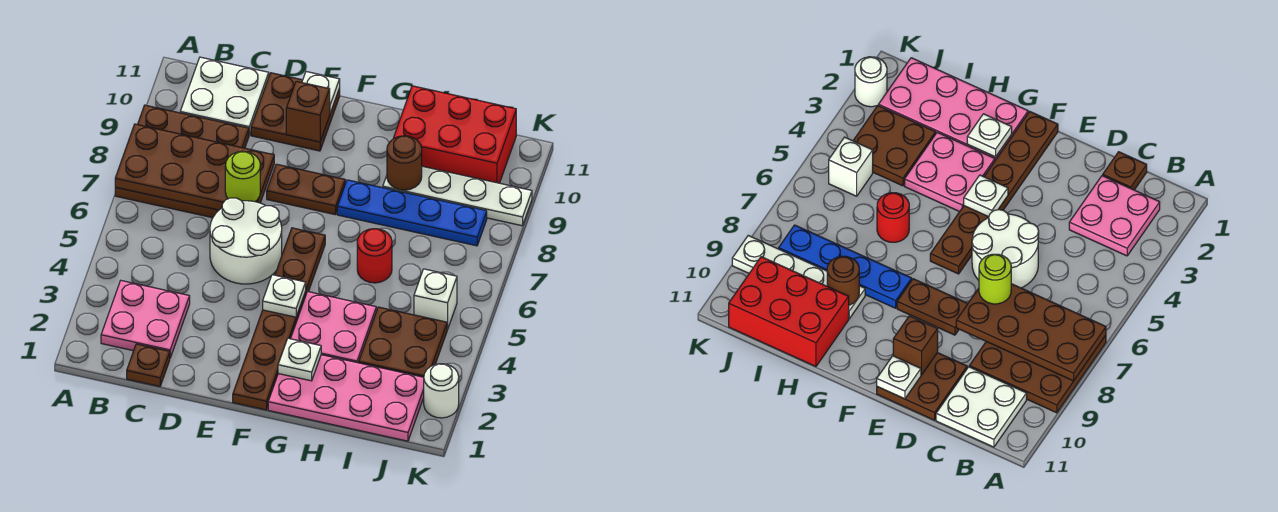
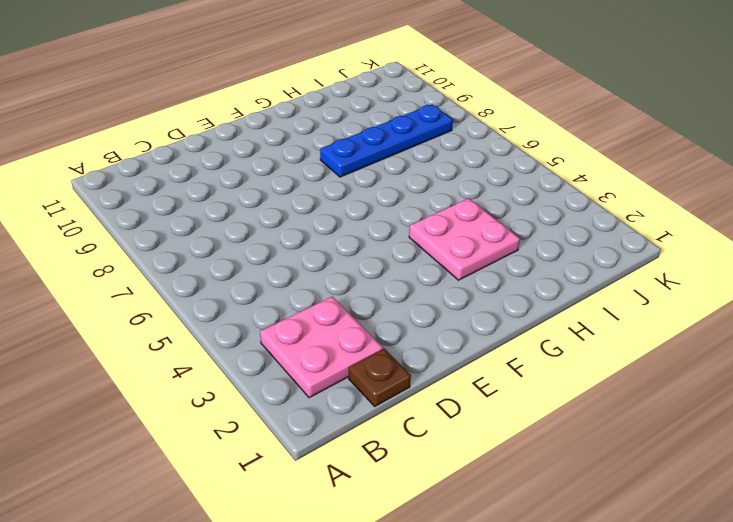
none -> brown 3x3 plate [115,105,249,218]
none -> white 2x2 plate [180,57,269,135]
none -> white 2x2 round brick [210,198,282,284]

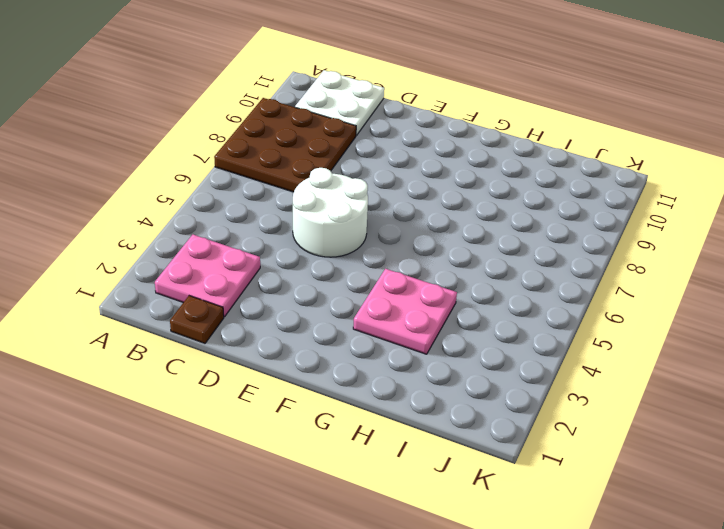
none -> brown 2x2 plate [251,73,340,151]
none -> brown 1x2 plate [267,164,345,215]
none -> brown 1x6 plate [233,228,325,410]

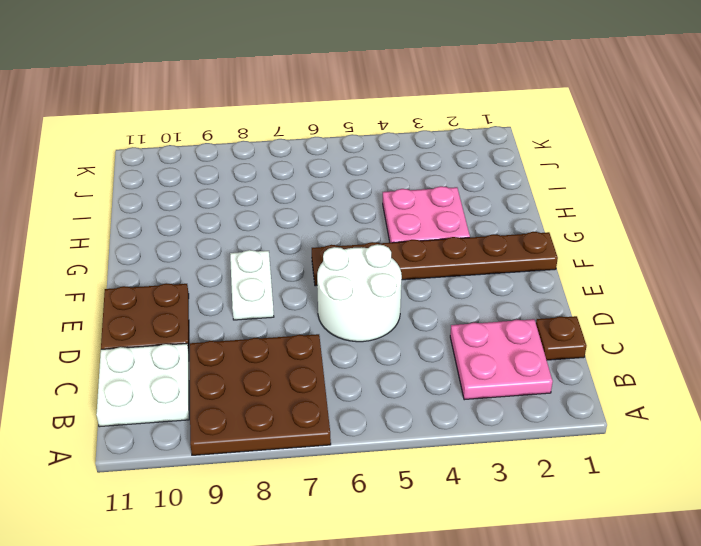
white 1x2 plate [230,250,274,320] -> brown 1x2 plate [267,164,345,215]
none -> pink 2x4 plate [268,355,424,441]
none -> blue 1x4 plate [337,180,487,246]
none -> red 1x1 round brick [357,229,392,283]

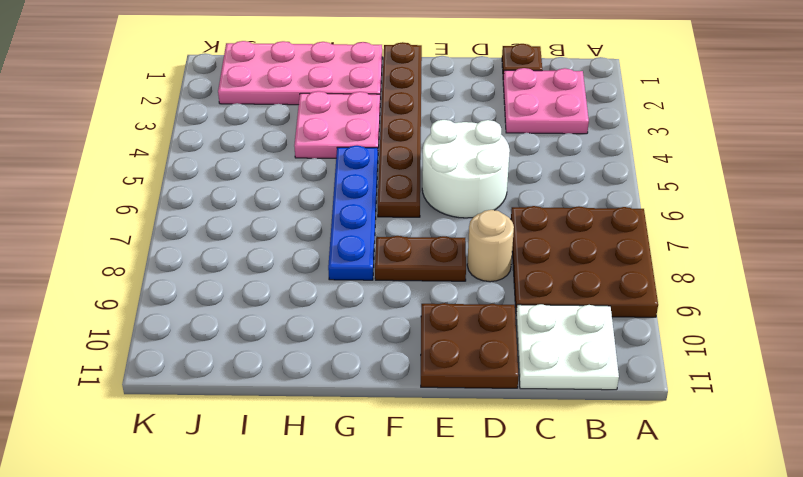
tan 1x1 round brick [467,210,514,282] -> none
blue 1x4 plate [328,146,378,280] -> blue 1x4 plate turned to [337,180,487,246]
none -> red 1x1 round brick [357,229,392,283]
none -> white 1x4 plate [383,166,532,226]
none -> red 2x3 brick [393,86,516,183]

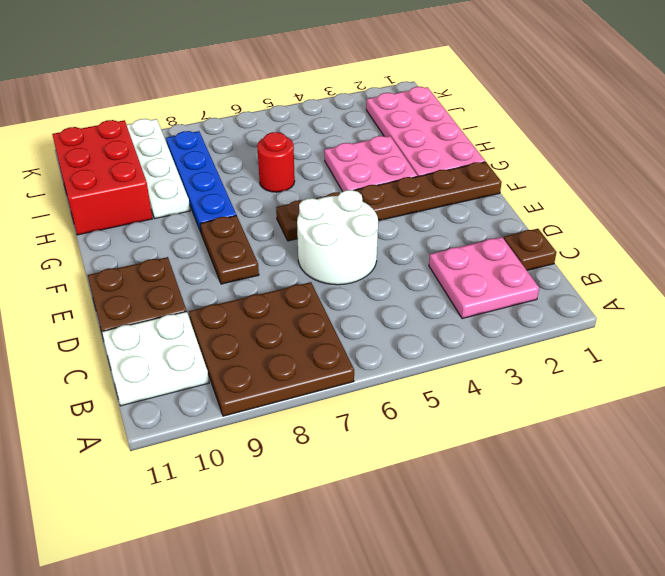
none -> brown 2x2 plate [359,307,447,377]
none -> white 1x1 brick [414,269,457,329]
none -> white 1x1 round brick [424,364,459,418]

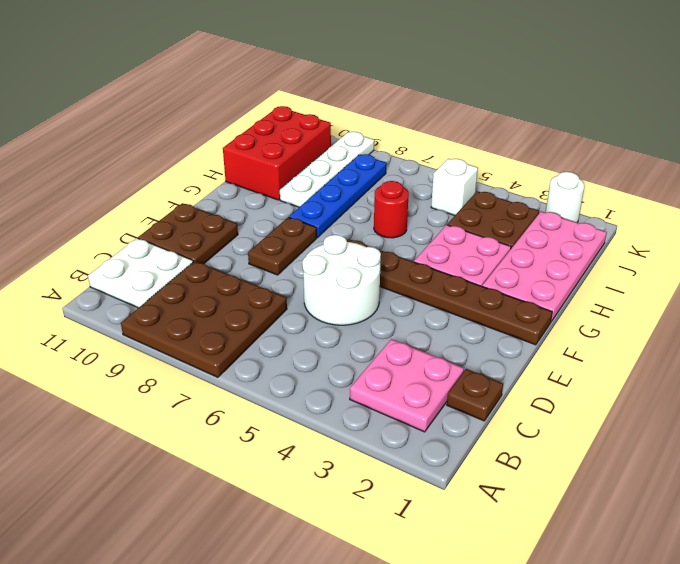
none -> brown 2x4 plate [115,124,274,210]
none -> brown 1x1 brick [286,81,330,142]
none -> white 1x1 plate [302,72,340,113]

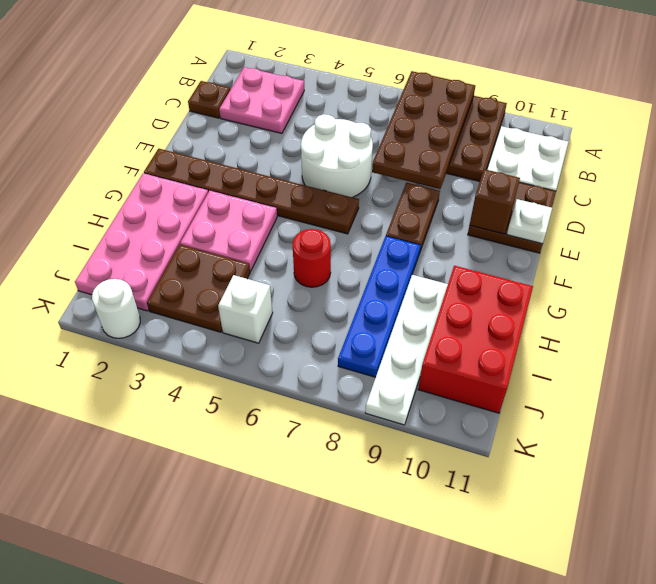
none -> white 1x1 plate [263,275,306,317]
none -> white 1x1 plate [278,338,321,381]
none -> brown 1x1 round brick [387,136,422,190]

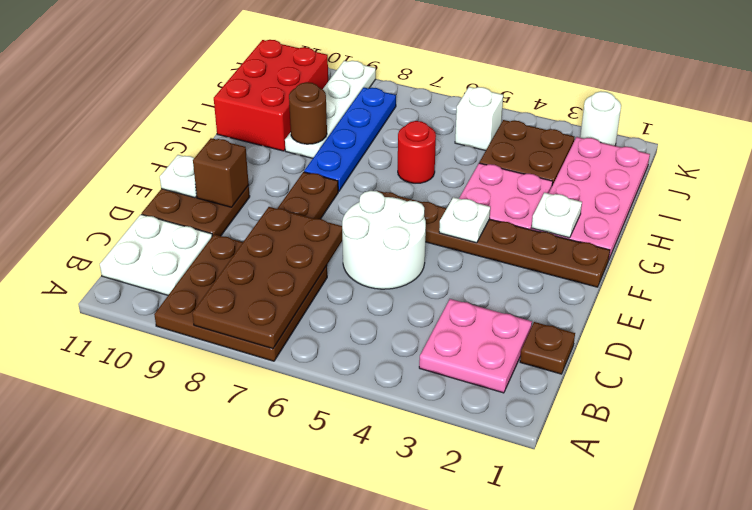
none -> lime 1x1 round brick [225,151,260,202]

